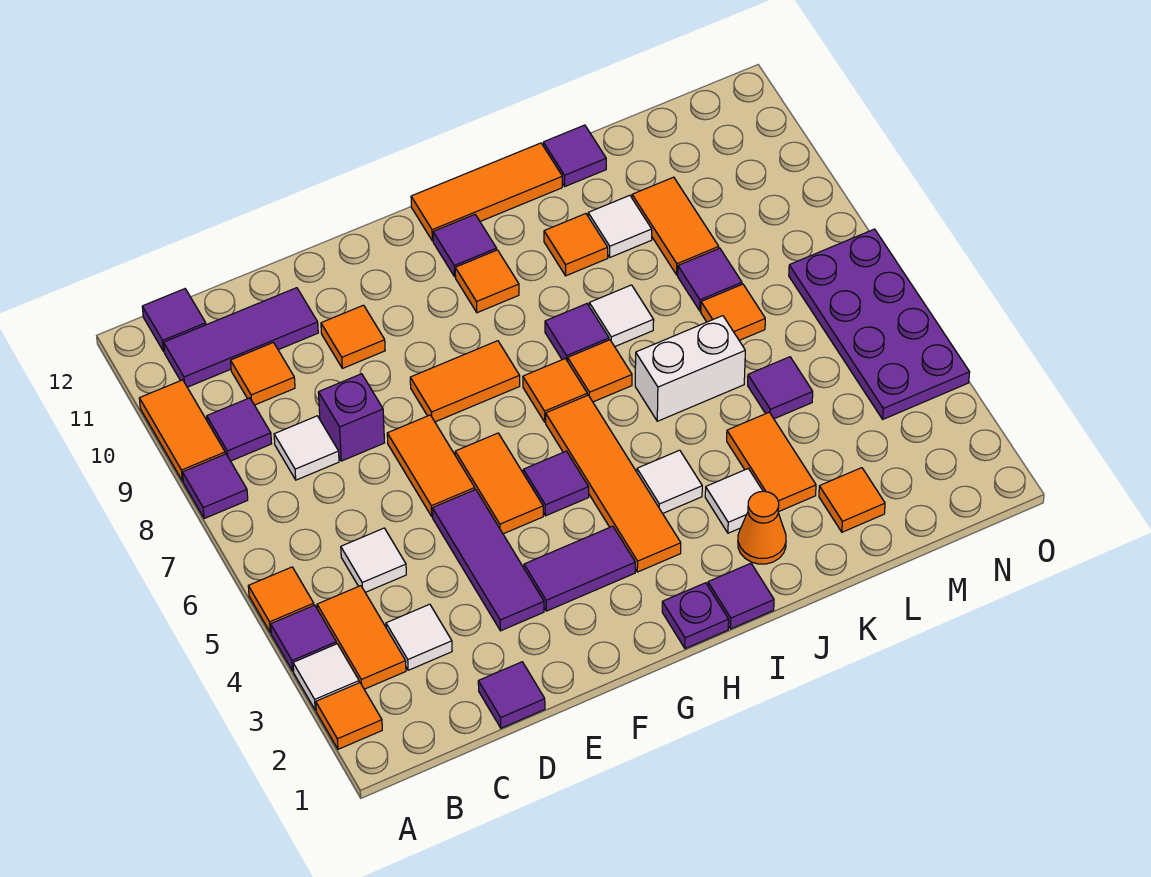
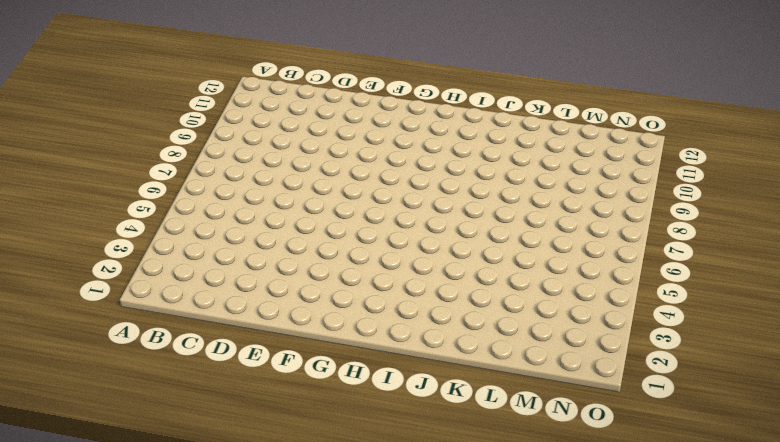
none -> orange 1x1 tile [316,683,382,749]
none -> white 1x1 tile [293,644,359,710]
none -> purple 1x1 tile [271,605,336,671]
none -> orange 1x1 tile [248,567,314,633]

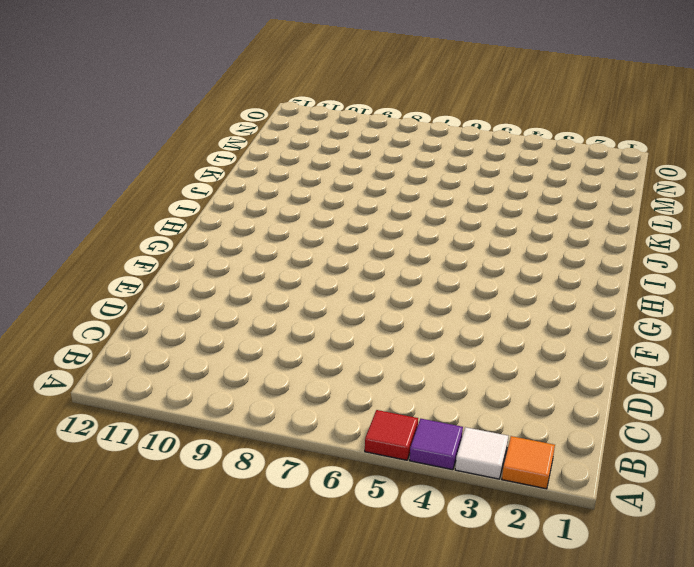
red 1x1 tile [365,410,418,460] -> orange 1x1 tile [248,567,314,633]
none -> purple 1x1 tile [183,454,248,519]
none -> orange 1x2 tile [139,380,225,481]
none -> orange 1x2 tile [317,586,406,689]
none -> purple 1x1 tile [207,398,272,461]

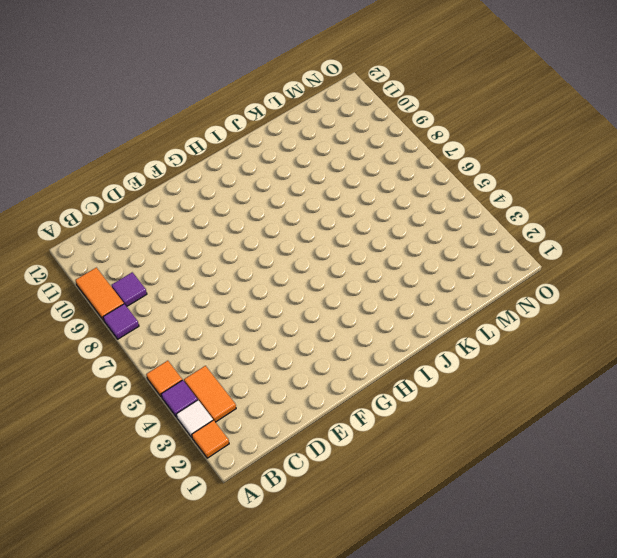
none -> purple 1x3 tile [164,288,318,387]
none -> purple 1x1 tile [142,289,206,351]
none -> white 1x1 tile [386,604,452,670]
none -> white 1x1 tile [341,528,406,592]

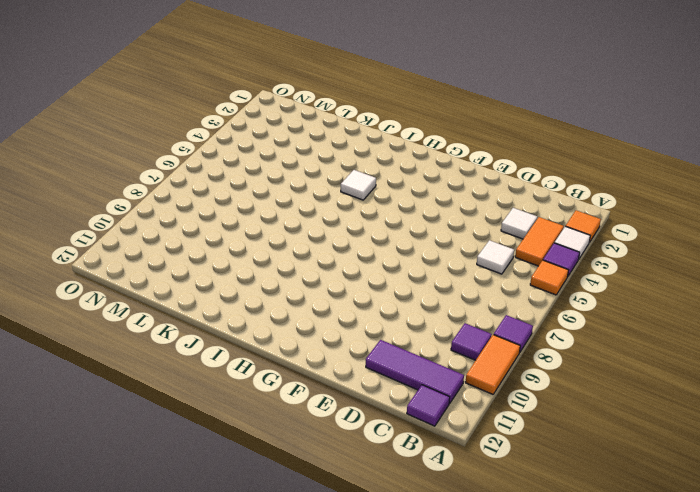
none -> white 1x1 tile [274,416,339,480]
none -> orange 1x1 tile [231,342,295,405]
none -> purple 1x1 tile [478,662,545,728]
none -> purple 1x1 brick [318,374,385,461]

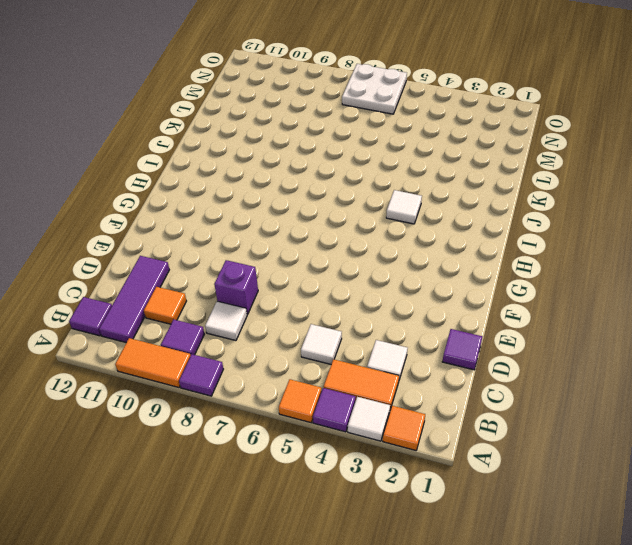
white 2x2 plate [342,64,407,114] -> purple 2x4 plate [789,229,970,419]
none -> purple 1x3 tile [432,489,544,631]
none -> orange 1x2 tile [387,415,475,517]
none -> orange 1x1 tile [321,305,385,368]
none -> purple 1x2 tile [524,526,635,611]

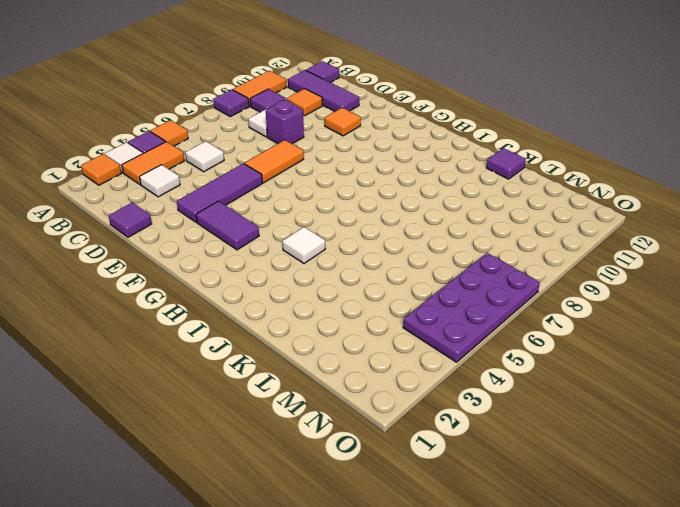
none -> orange 1x2 tile [455,433,543,534]
none -> orange 1x2 tile [410,341,520,422]
none -> purple 1x1 tile [523,451,589,516]
none -> purple 1x1 plate [662,583,729,649]

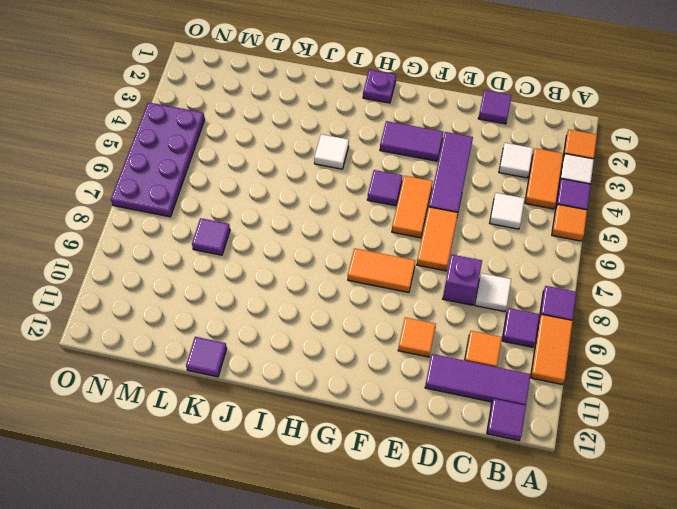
none -> orange 1x4 tile [546,395,681,572]
none -> orange 1x1 tile [523,359,587,422]
none -> orange 1x1 tile [455,250,519,313]
none -> purple 1x1 tile [433,215,497,277]

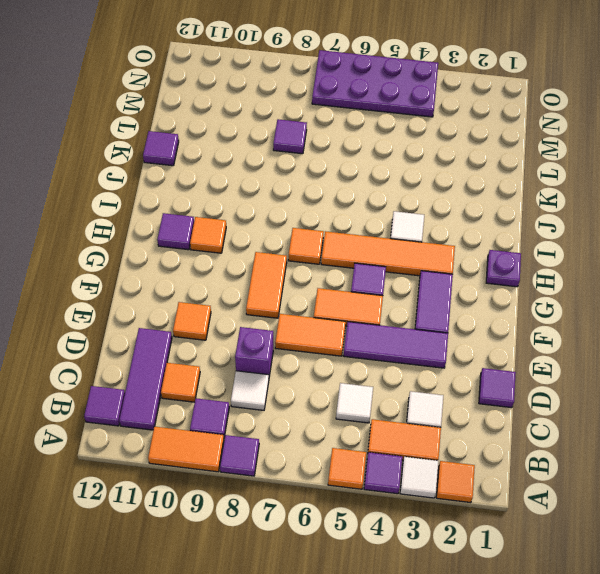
none -> orange 1x3 tile [411,143,562,241]
none -> purple 1x1 tile [708,563,774,629]
none -> orange 1x1 tile [568,340,632,402]
none -> purple 1x1 tile [545,304,609,361]

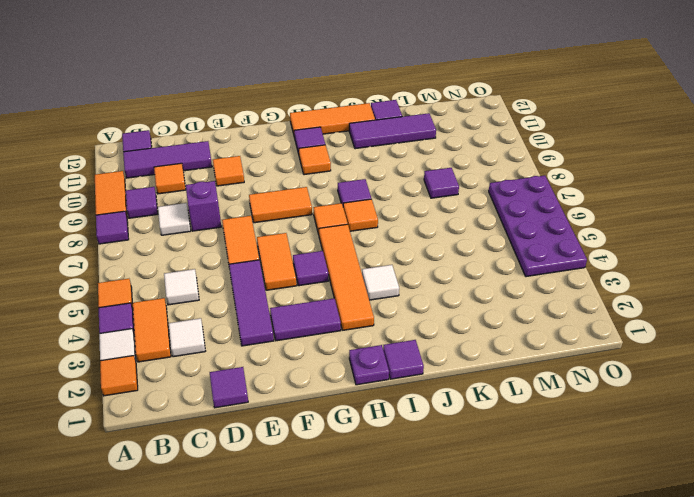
purple 1x3 tile [349,113,436,149] -> none
none -> orange 1x1 cone [738,491,786,564]
none -> white 1x1 tile [705,469,763,533]
none -> white 1x2 brick [635,316,745,421]
none -> white 1x1 tile [589,285,654,347]

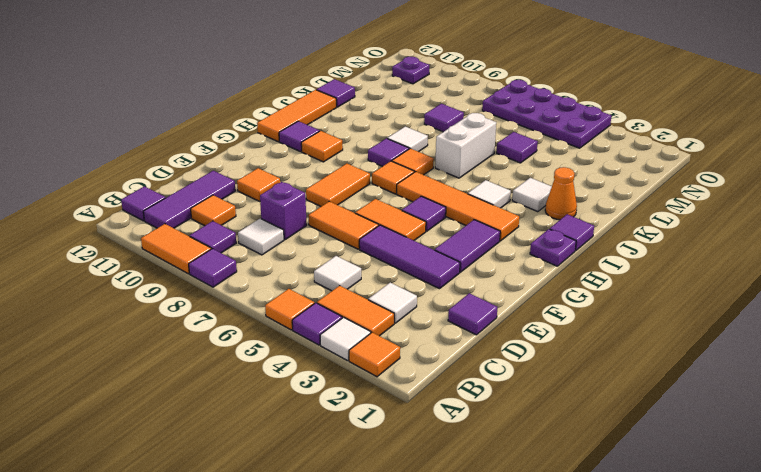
purple 1x1 plate [392,57,429,84] -> none
none -> orange 1x1 tile [544,214,608,276]
none -> orange 1x2 tile [727,412,816,512]
none -> white 1x1 tile [588,195,652,257]
none -> orange 1x1 tile [819,468,885,532]

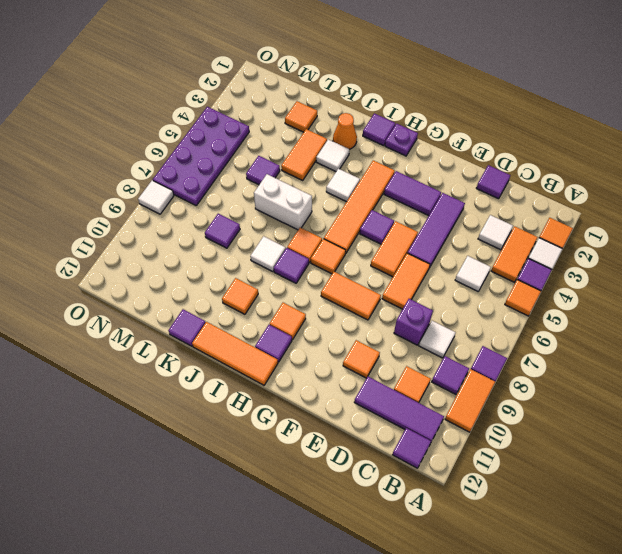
white 1x1 tile [138,181,174,214] -> white 1x1 tile moved to [588,195,652,257]
none -> orange 1x1 tile [701,284,765,340]
none -> orange 1x2 tile [632,177,719,275]

